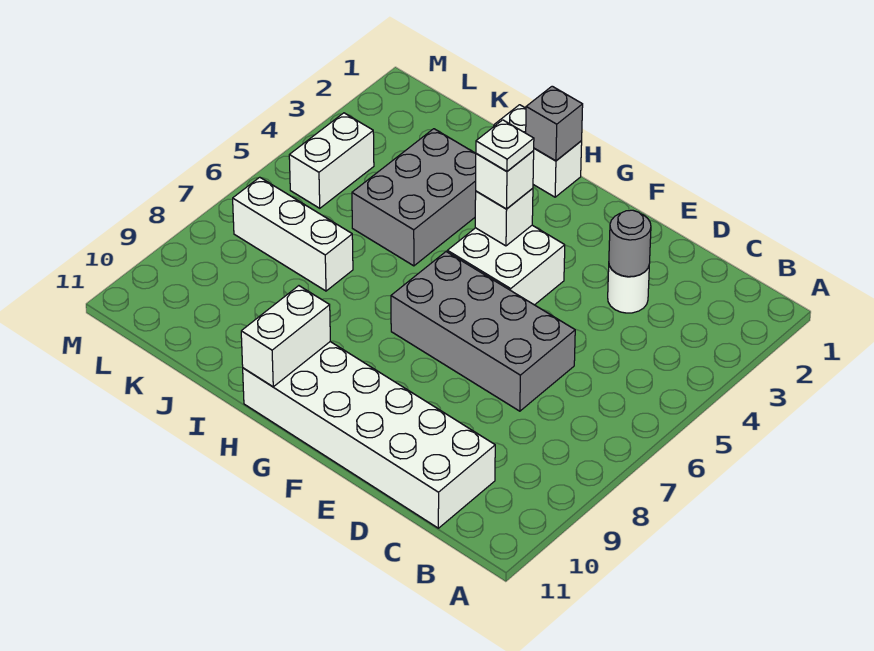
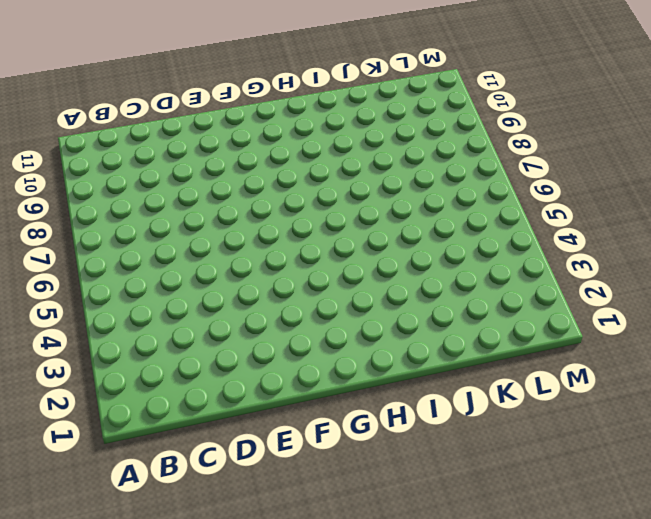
none -> white 2x6 brick [243,342,495,528]
none -> white 1x1 round brick [608,266,649,313]
none -> grey 2x4 brick [391,252,575,411]

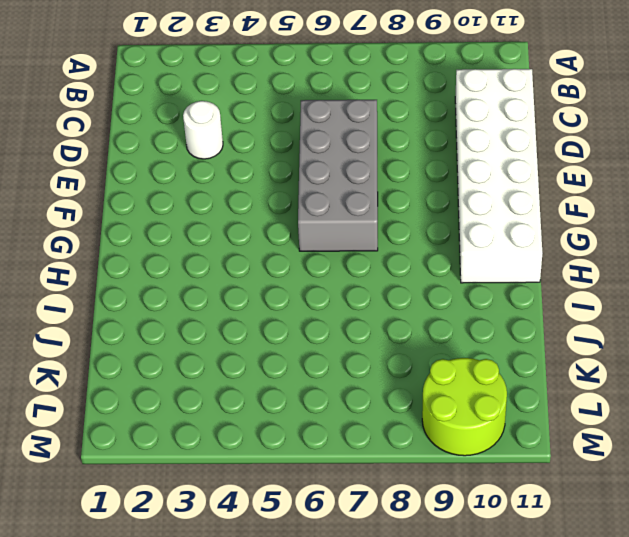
lime 2x2 round brick [422,358,507,456] -> none
none -> white 2x2 brick [447,225,565,305]
none -> white 1x2 brick [494,105,582,197]
none -> grey 2x3 brick [352,129,476,266]

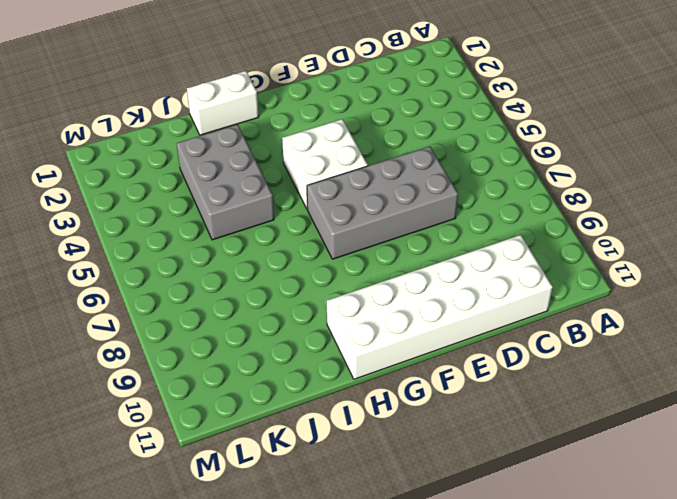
none -> white 1x1 round brick [608,266,649,313]
none -> white 1x3 brick [233,177,353,291]
none -> white 1x2 brick [289,113,374,208]

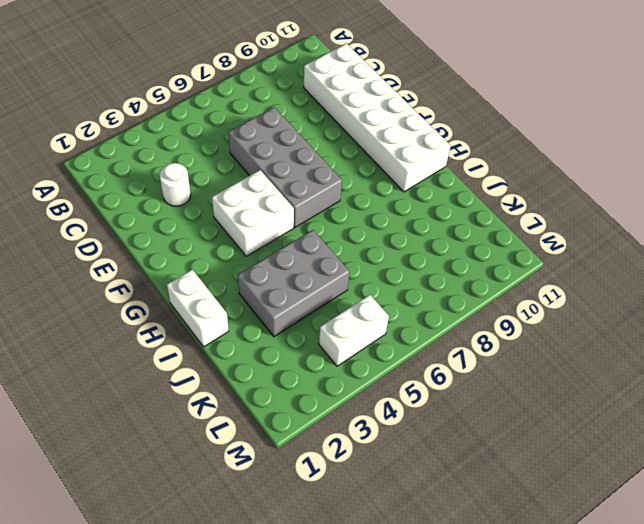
none -> white 1x3 brick [233,177,353,291]
none -> grey 1x1 round brick [609,210,651,277]
none -> white 1x1 brick [475,188,533,246]

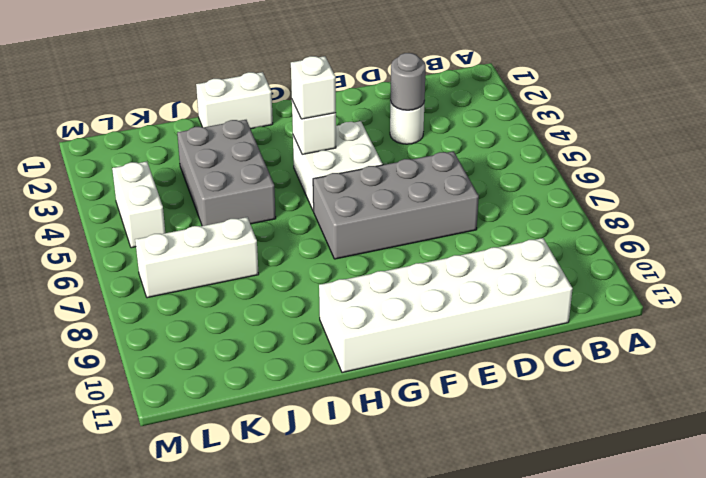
none -> grey 1x1 brick [526,86,583,161]
none -> white 1x2 brick [241,286,330,387]
none -> white 1x1 plate [476,120,534,171]

